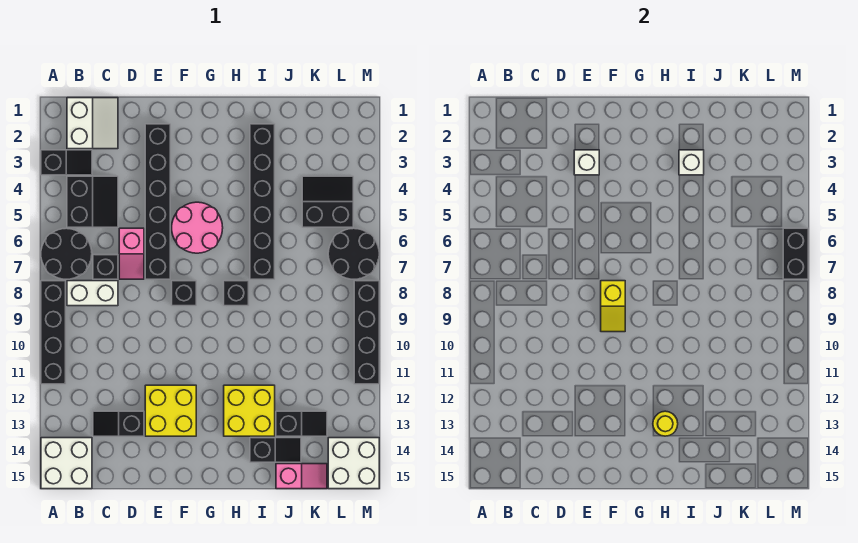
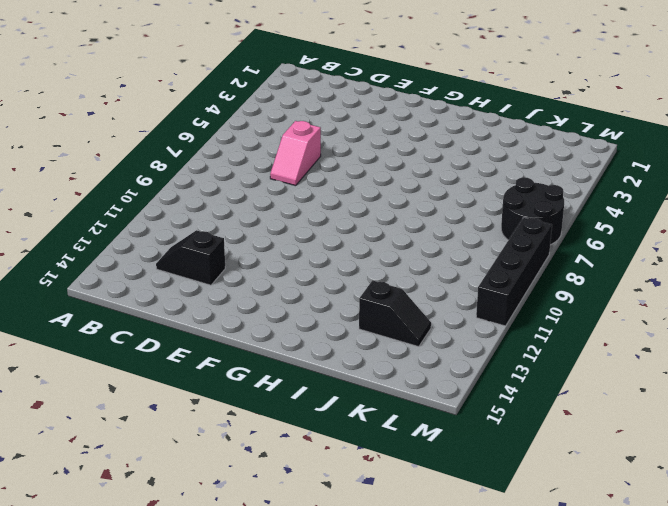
none -> black 1x2 slope [41,150,92,175]
none -> black 2x2 round brick [41,228,92,279]
none -> black 1x4 brick [41,281,66,384]

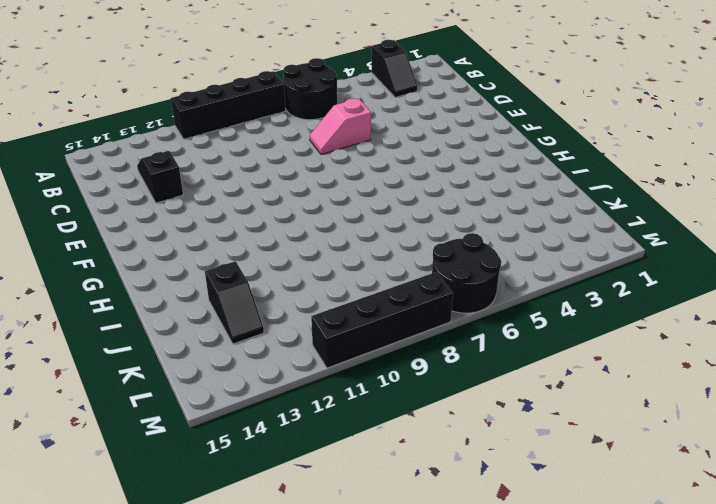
none -> white 2x2 brick [41,438,92,489]
none -> white 2x2 slope [67,98,118,149]
none -> black 2x2 slope [67,176,118,227]

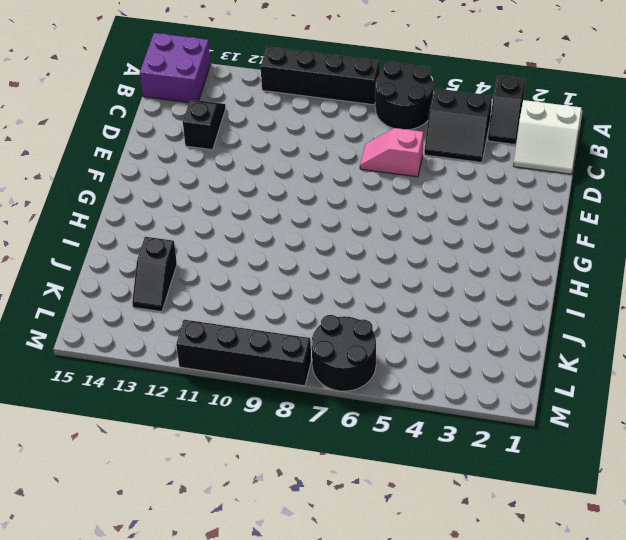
purple 2x2 brick [140,33,211,103] -> white 2x2 brick [41,438,92,489]
none -> white 1x2 brick [67,281,118,306]
none -> black 1x1 brick [93,255,118,279]
none -> black 1x6 brick [145,124,170,279]

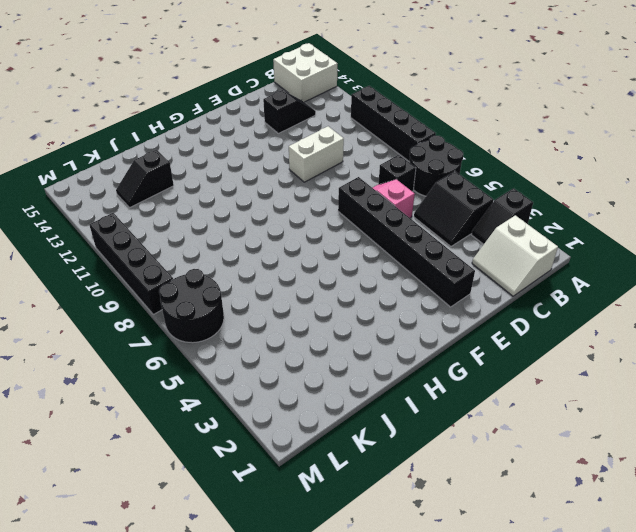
white 1x2 brick [289,126,344,182] -> white 1x2 brick moved to [67,281,118,306]
none -> yellow 2x2 brick [145,385,196,436]
none -> pink 2x2 round brick [172,202,223,253]
none -> black 1x1 brick [172,281,196,306]

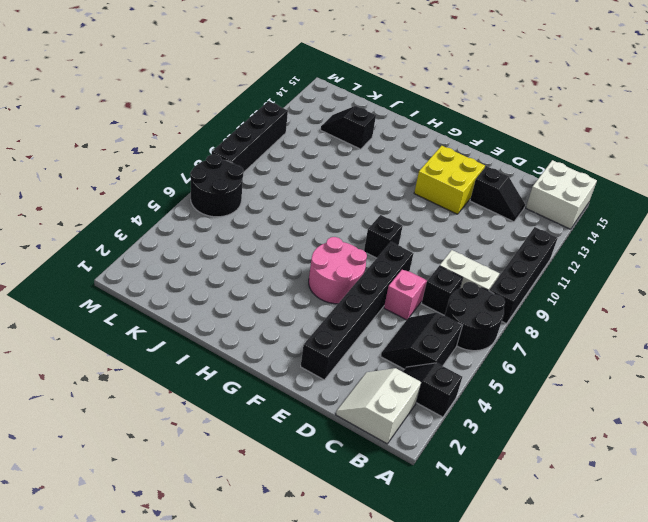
none -> black 1x1 brick [224,281,249,306]
none -> yellow 2x2 brick [224,385,275,436]
none -> black 1x6 brick [250,124,275,279]

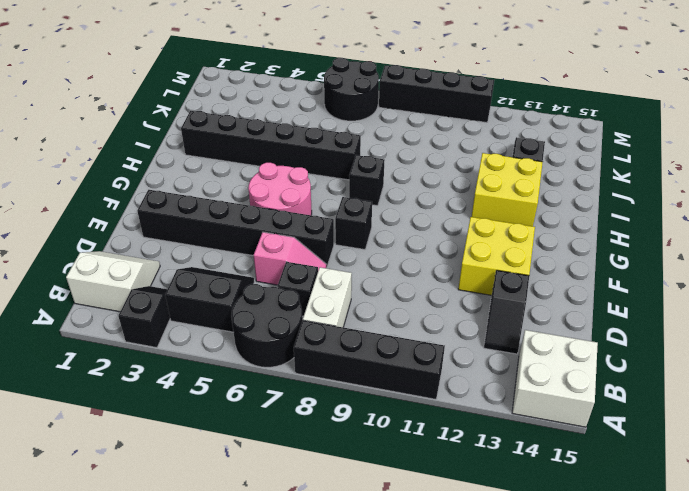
none -> black 1x2 slope [250,438,301,462]
none -> pink 1x2 slope [276,464,327,489]
none -> black 2x2 slope [302,176,353,227]

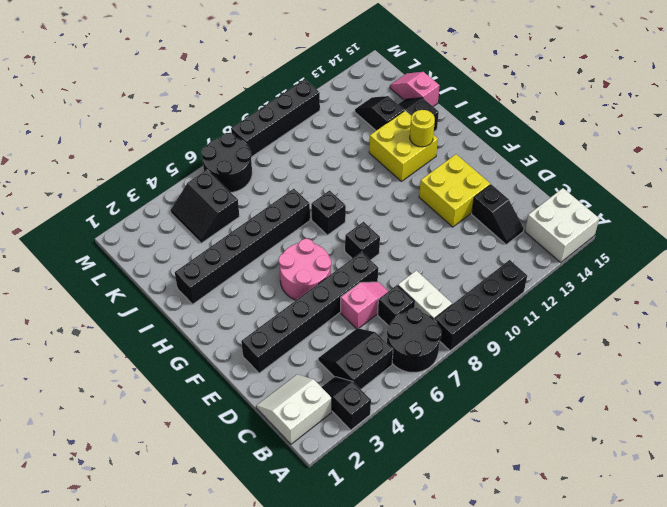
none -> white 2x2 brick [328,438,379,489]
none -> white 1x1 brick [574,150,599,175]
none -> yellow 1x2 slope [601,281,625,332]

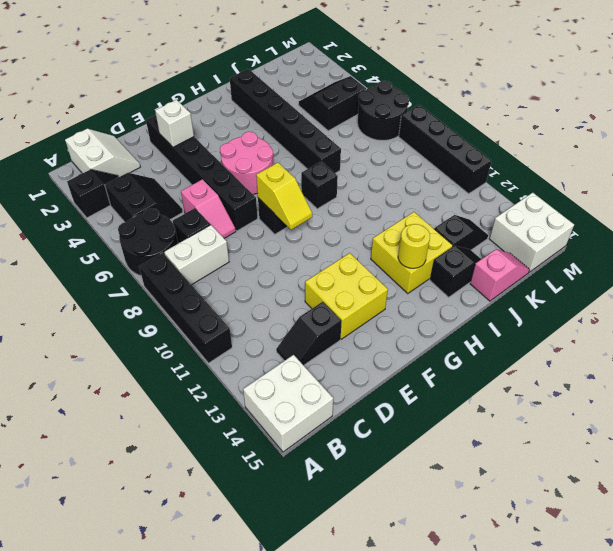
none -> white 1x1 brick [679,150,704,175]
none -> black 1x2 brick [783,228,808,279]

